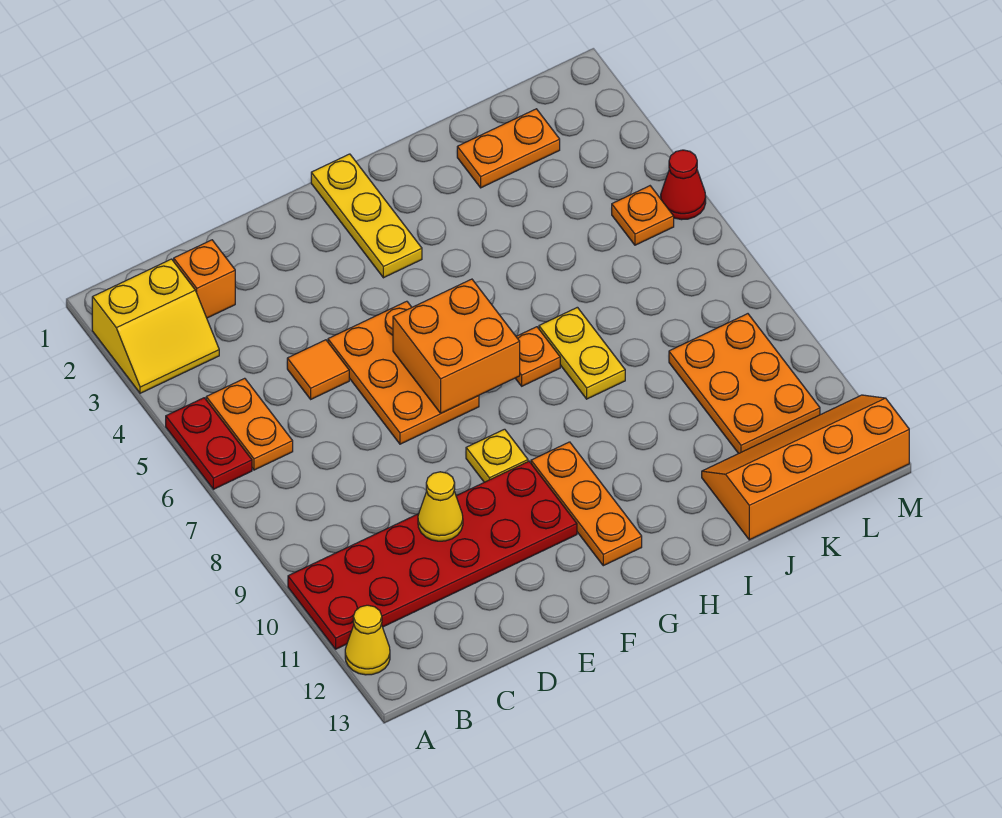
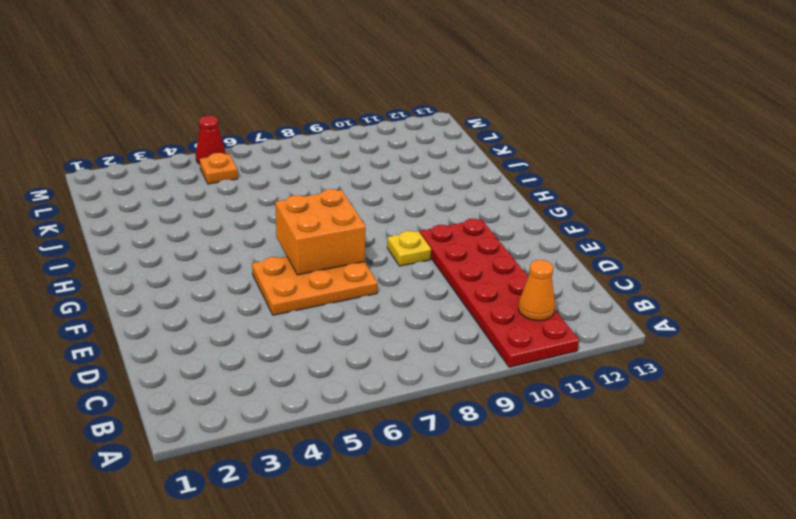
orange 1x1 cone [518,260,555,321] -> none
none -> yellow 2x2 slope [92,259,219,393]
none -> red 1x2 plate [166,398,252,489]
none -> yellow 1x1 cone [345,605,390,675]

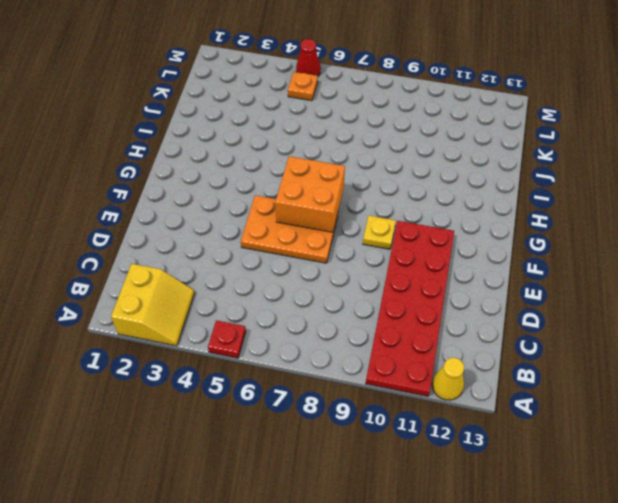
red 1x1 plate [208,320,246,358] -> red 1x2 plate [166,398,252,489]
none -> orange 1x2 plate [206,378,293,470]
none -> orange 1x1 brick [174,240,235,318]
none -> orange 1x1 tile [287,340,349,399]

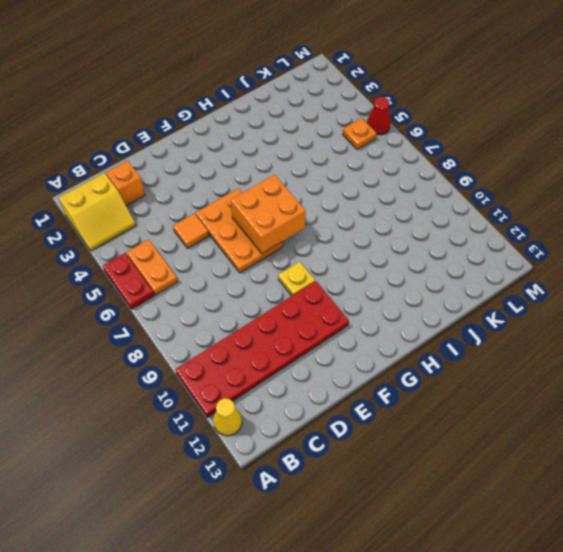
none -> yellow 1x3 plate [311,154,422,278]
none -> orange 1x3 plate [531,442,642,566]
none -> orange 1x1 plate [515,327,560,386]

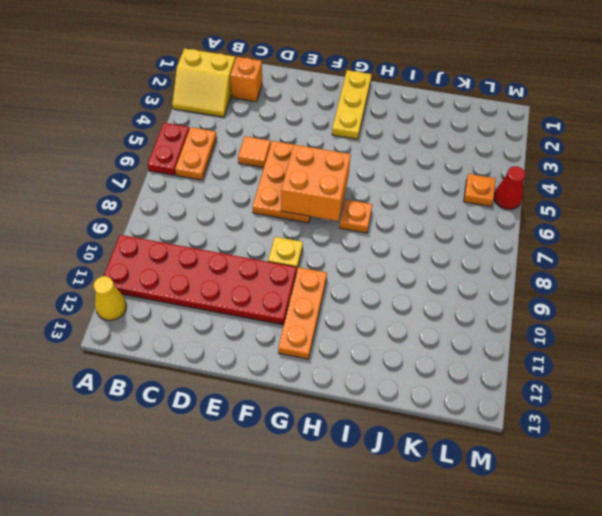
none -> yellow 1x2 plate [539,307,625,399]
none -> orange 1x2 plate [457,109,560,188]
none -> orange 2x4 slope [702,395,909,540]

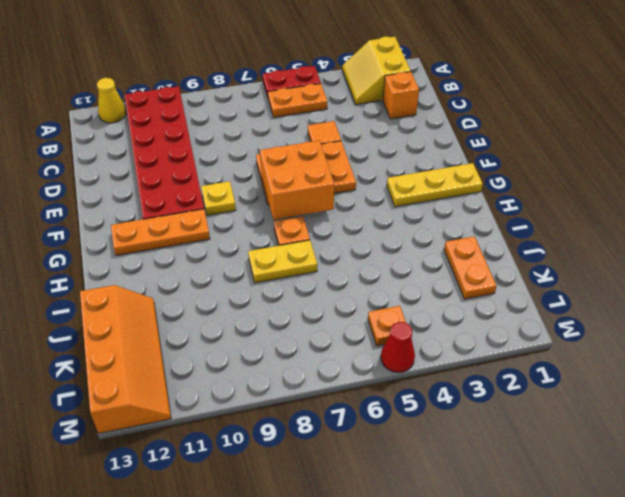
none -> orange 2x3 plate [669,314,820,453]
none -> yellow 1x1 cone [418,472,463,541]

